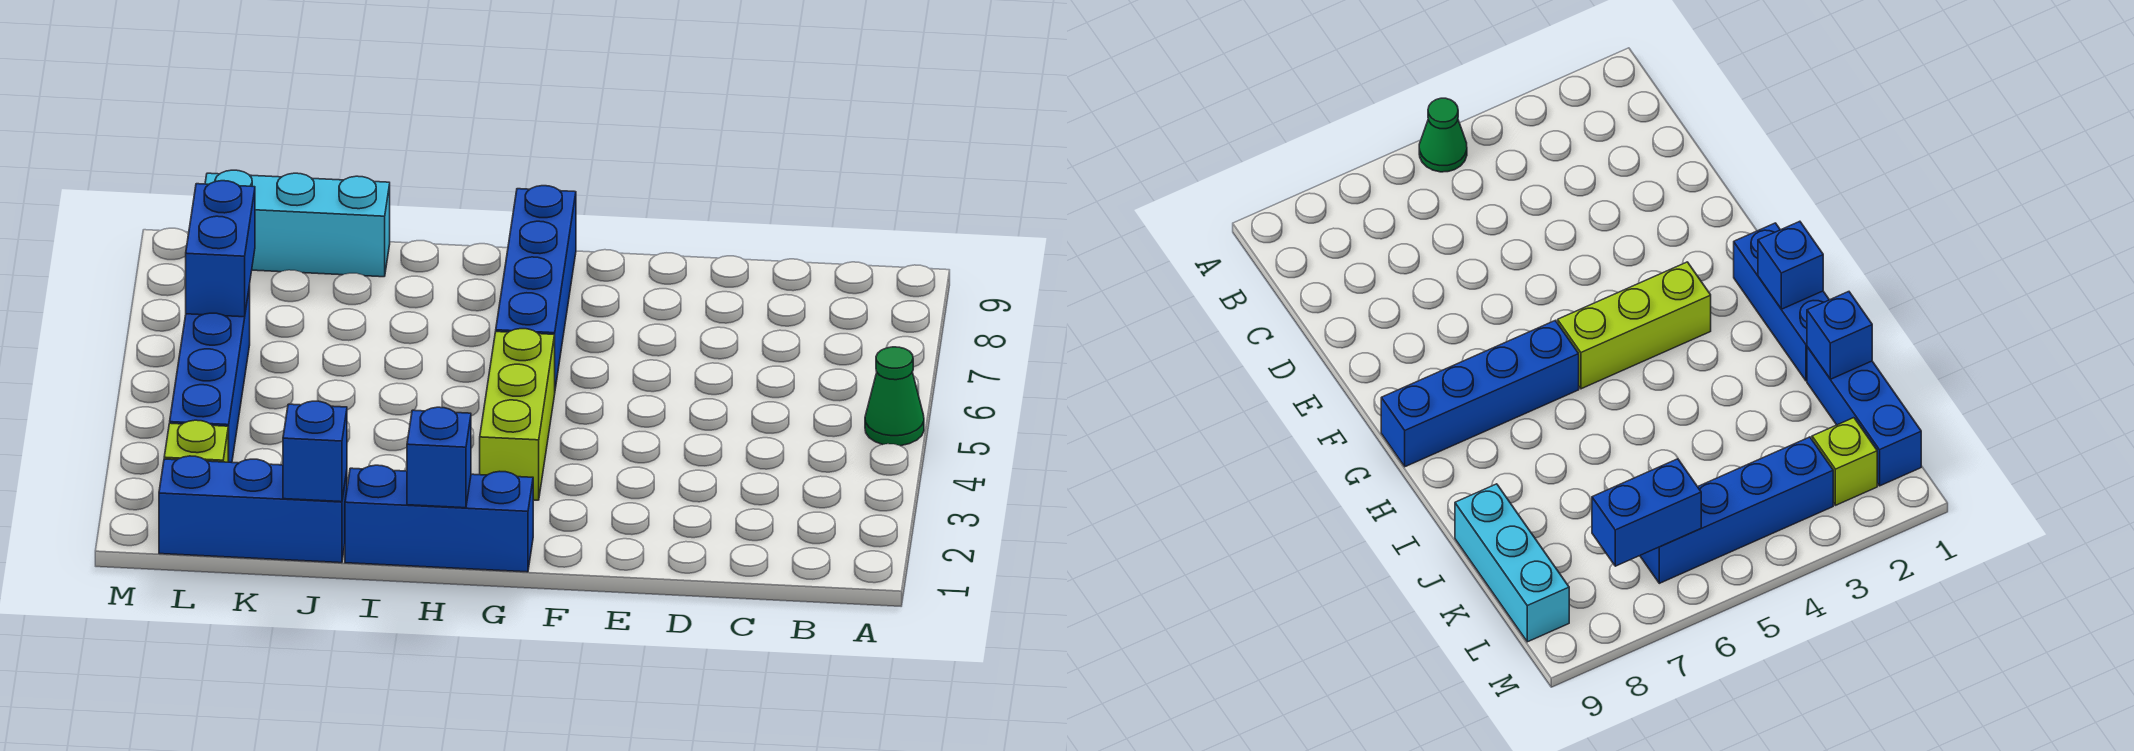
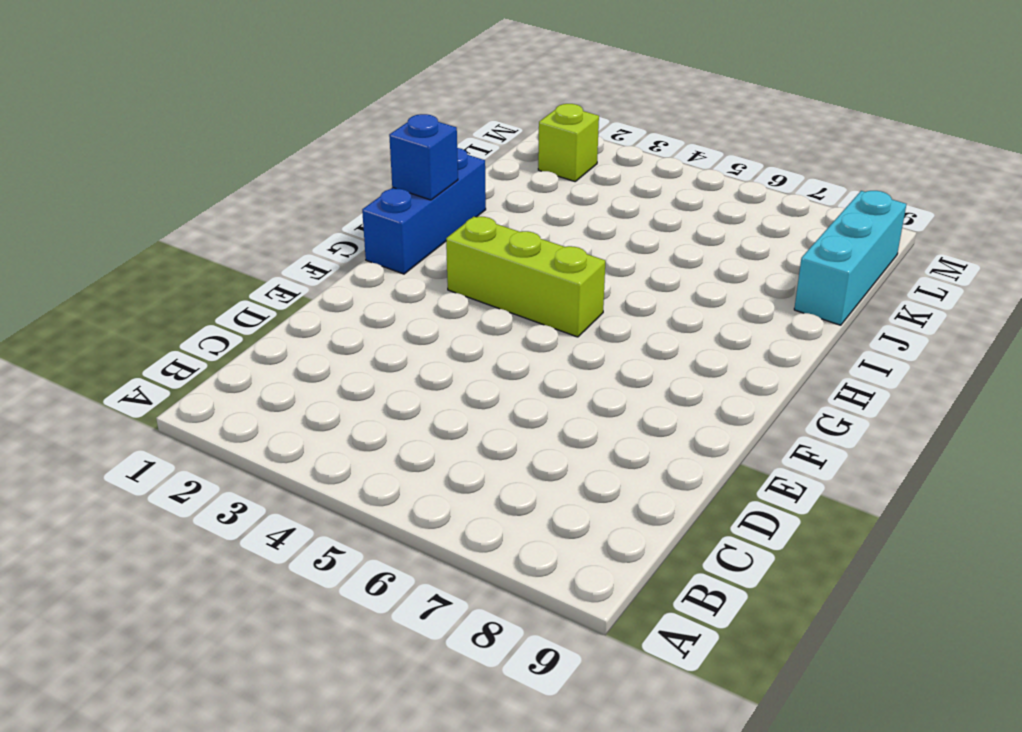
none -> green 1x1 cone [865,347,924,446]
none -> blue 1x4 brick [496,186,576,388]

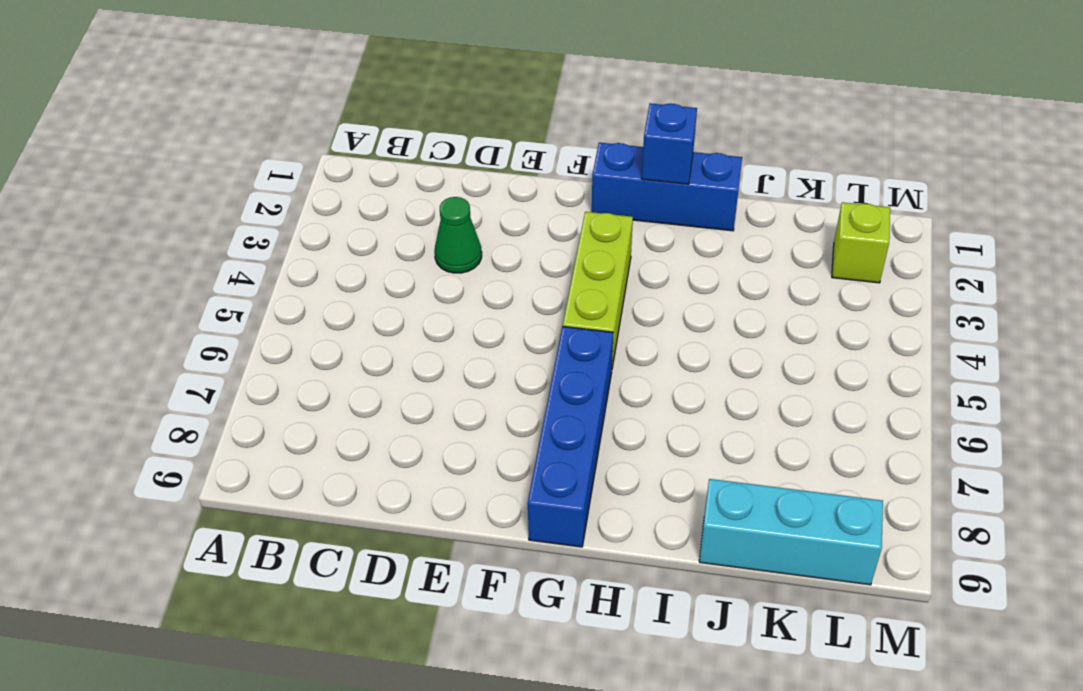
green 1x1 cone [435,197,482,273] -> green 1x1 cone moved to [865,347,924,446]
none -> blue 1x3 brick [159,456,347,563]
none -> blue 1x4 brick [170,285,250,462]

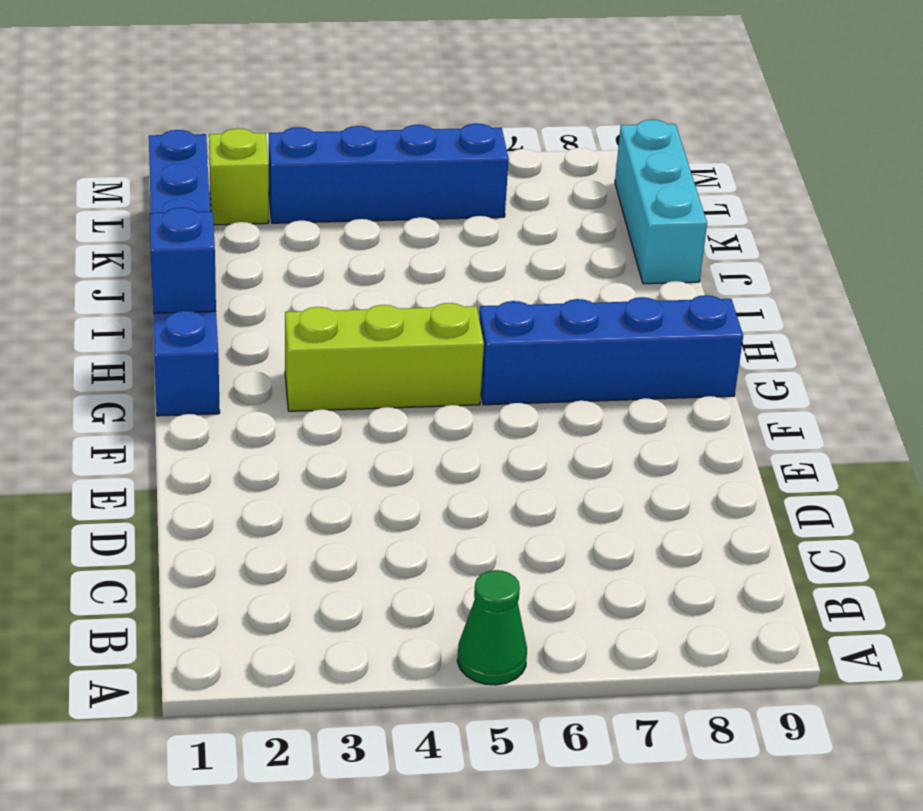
none -> blue 1x1 brick [283,401,347,502]
none -> blue 1x2 brick [186,181,255,317]

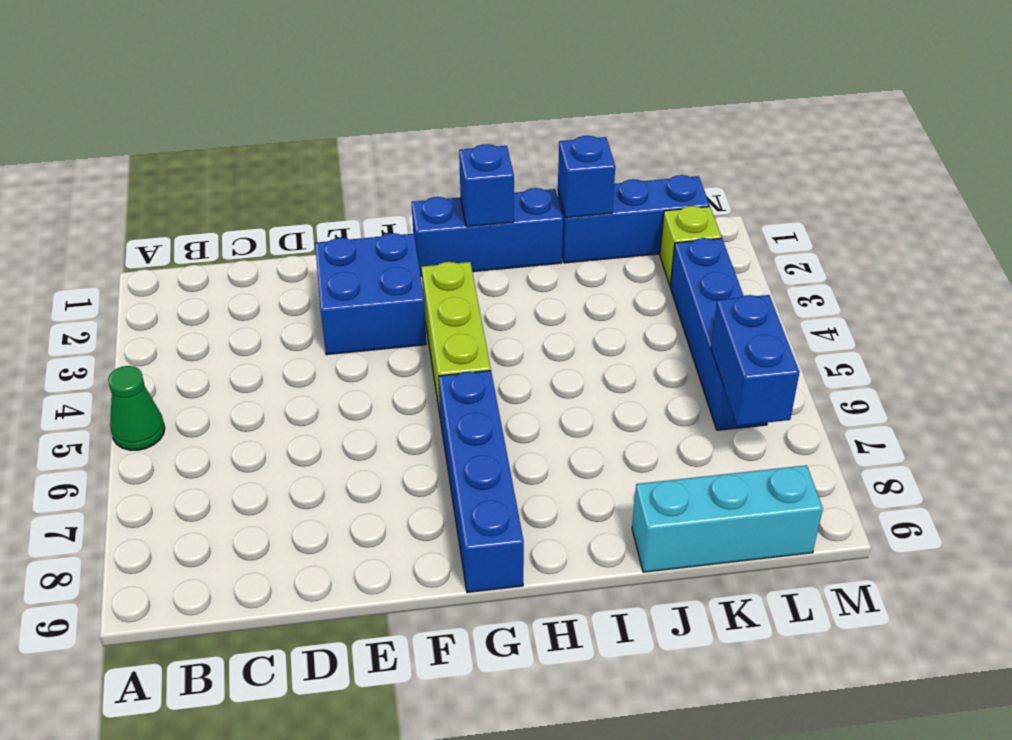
blue 2x2 brick [315,233,426,355] -> none

